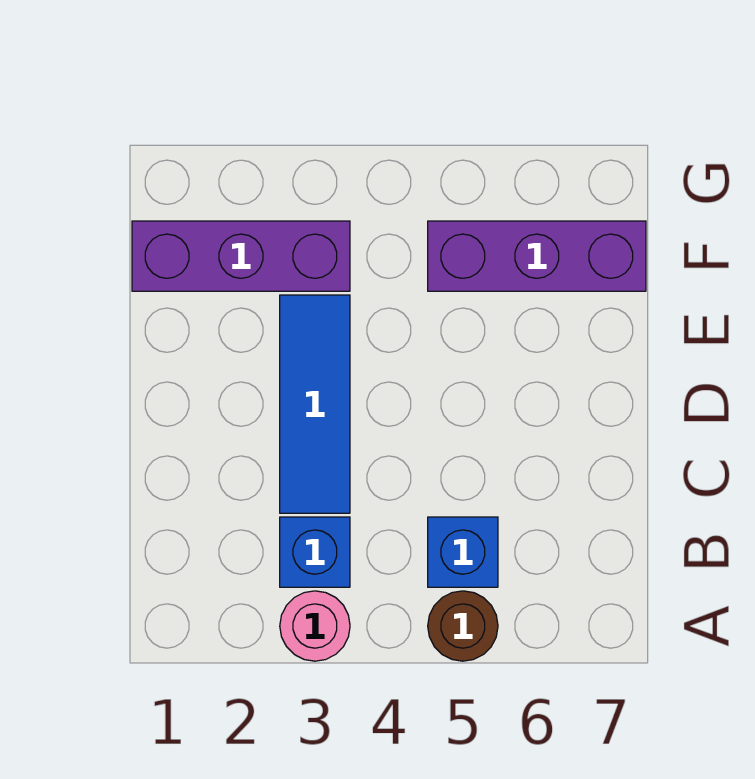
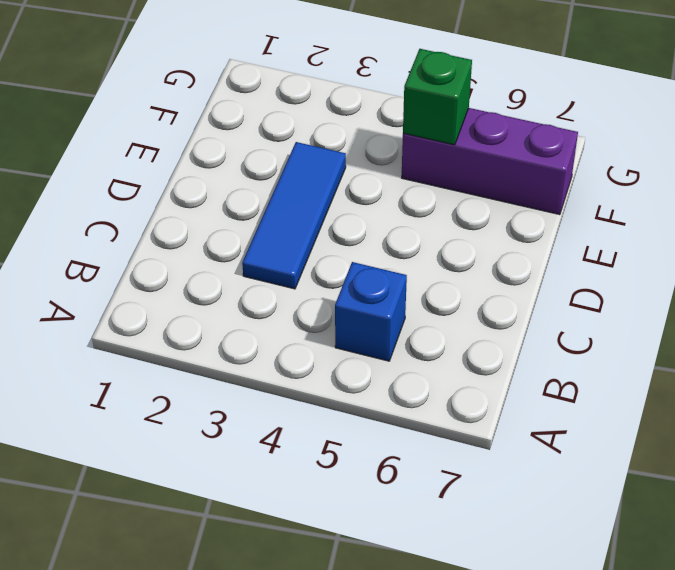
green 1x1 brick [403,49,472,145] -> none
none -> pink 1x1 round brick [280,591,350,661]
none -> brown 1x1 round brick [428,591,498,661]

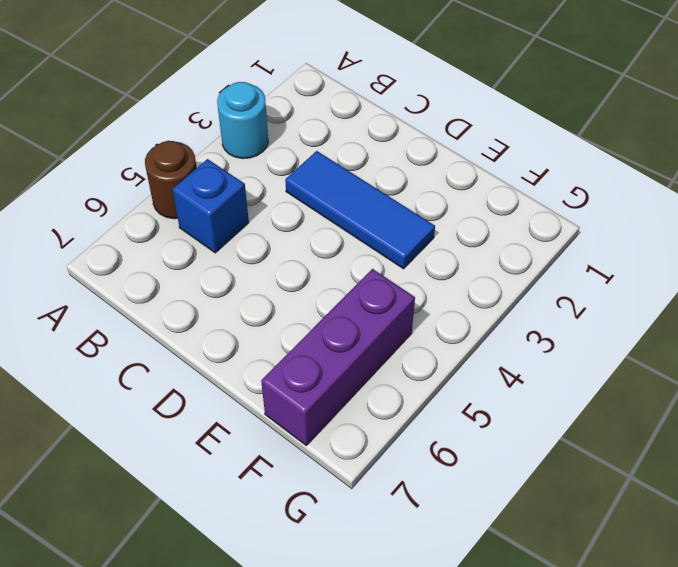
cyan 1x1 round brick [217,82,268,159] -> pink 1x1 round brick [280,591,350,661]
none -> blue 1x1 brick [280,517,350,587]
none -> purple 1x3 brick [132,221,350,291]

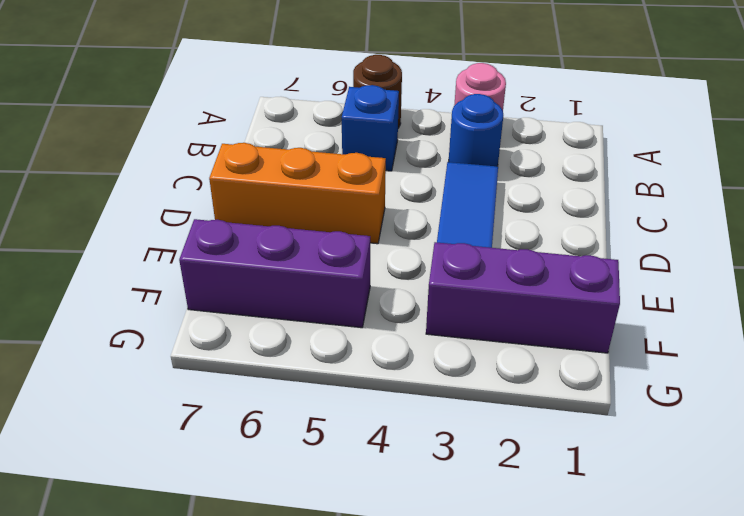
blue 1x1 round brick [449,94,503,166] -> blue 1x1 brick [280,517,350,587]
orange 1x3 brick [209,143,386,244] -> none

